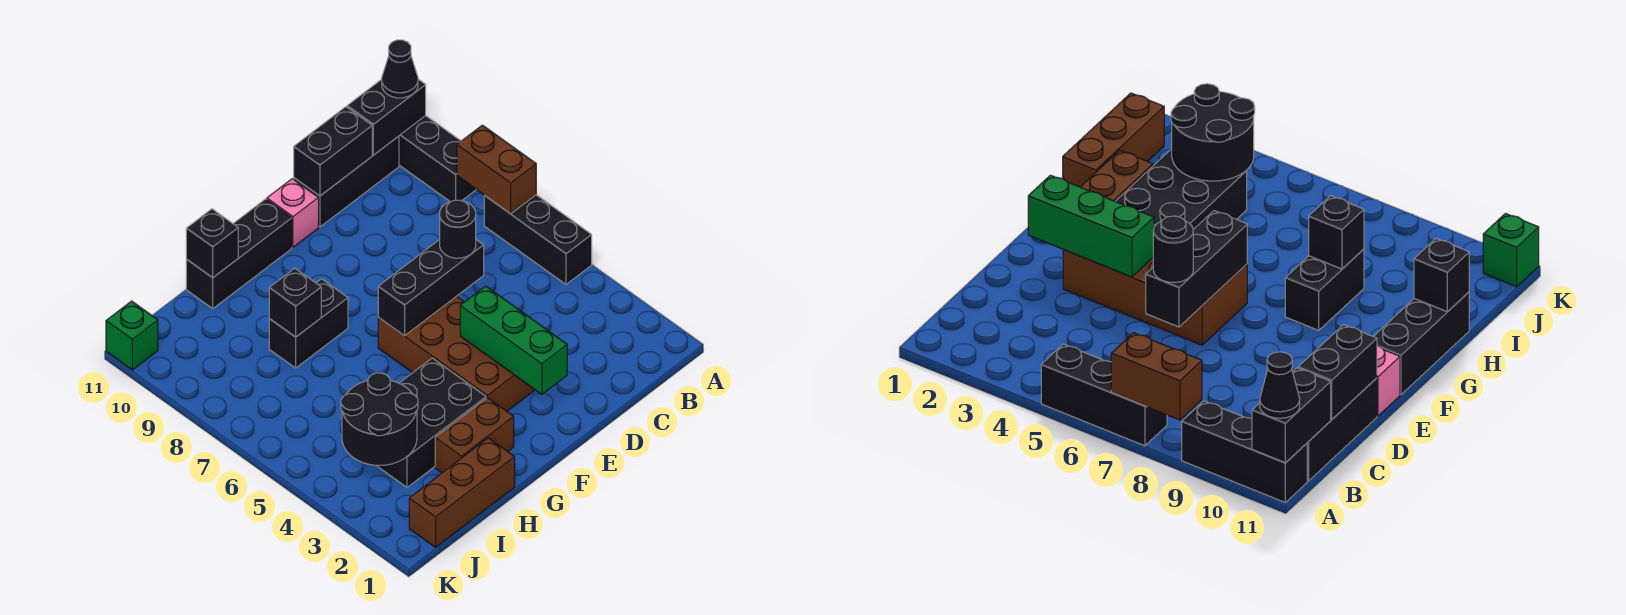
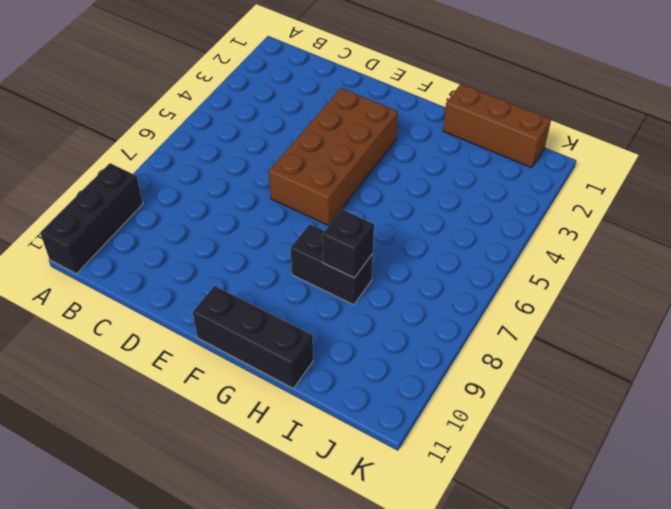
none -> black 1x3 brick [484,195,592,284]
none -> black 1x3 brick [294,136,399,227]
none -> pink 1x1 brick [267,179,319,247]

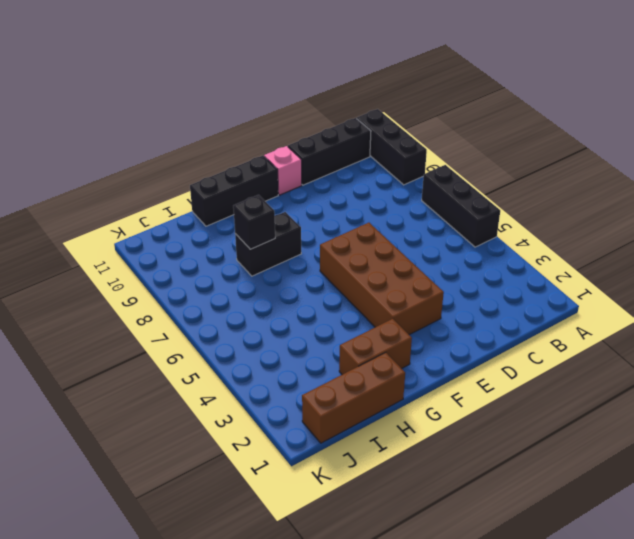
none -> black 2x3 brick [376,358,486,487]
none -> green 1x1 brick [106,301,158,370]
none -> brown 1x2 brick [457,125,536,214]

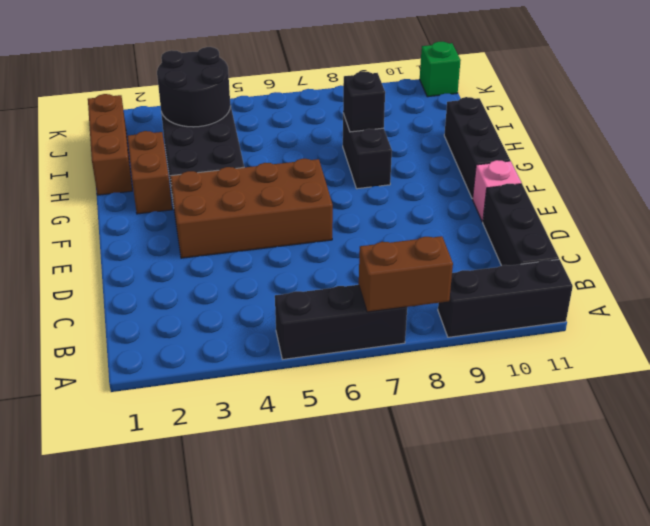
none -> black 1x2 brick [347,79,426,155]
none -> black 1x2 brick [294,107,372,196]
none -> black 1x3 brick [378,240,484,336]

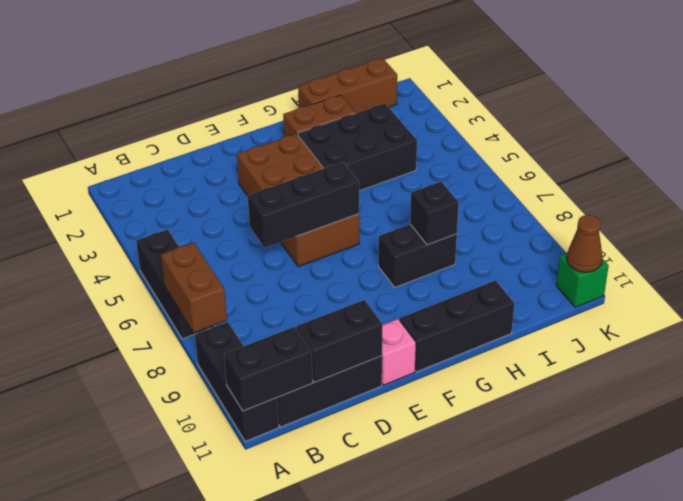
brown 1x1 cone [567,215,603,272] -> none
none -> green 1x3 brick [460,286,567,394]
none -> black 1x1 brick [186,209,238,278]
none -> black 2x2 round brick [341,373,418,465]

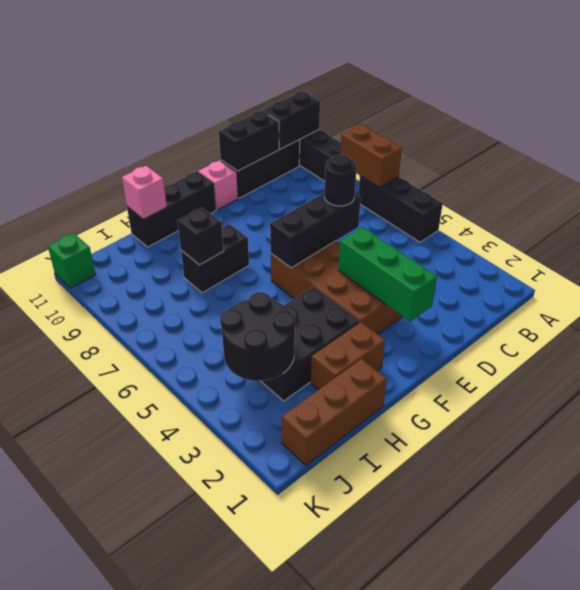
pink 1x1 brick [122,166,167,219] -> black 1x1 brick [186,209,238,278]
none -> black 1x1 cone [382,40,418,98]

